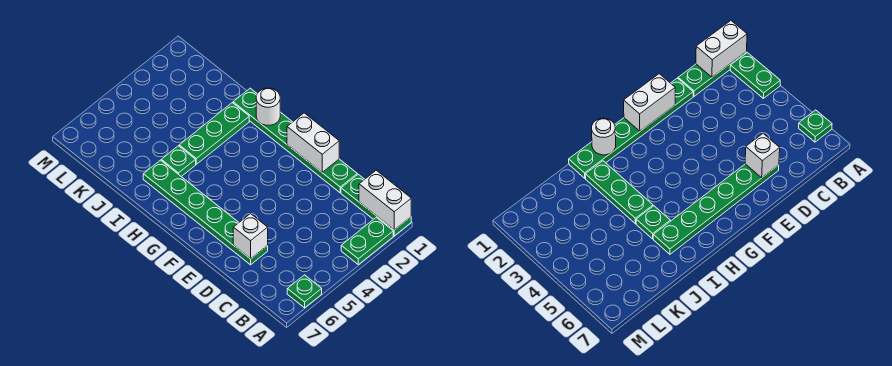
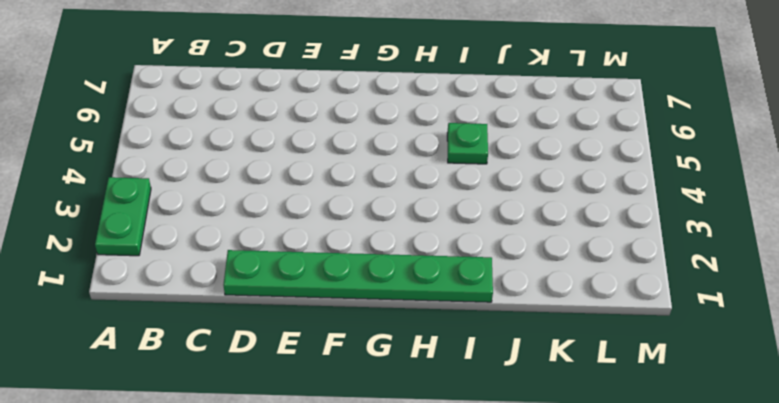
none -> green 1x3 plate [341,174,411,236]
none -> green 1x1 plate [287,275,322,308]

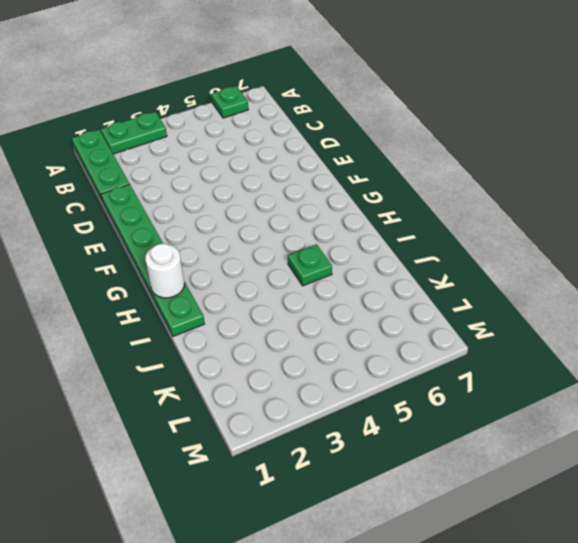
none -> green 1x6 plate [143,160,268,265]
none -> green 1x3 plate [179,103,249,164]

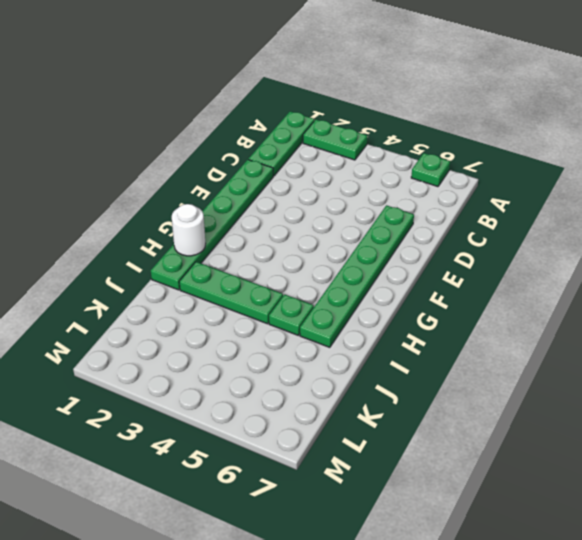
none -> white 1x2 brick [359,170,411,230]
none -> white 1x1 brick [233,214,268,259]

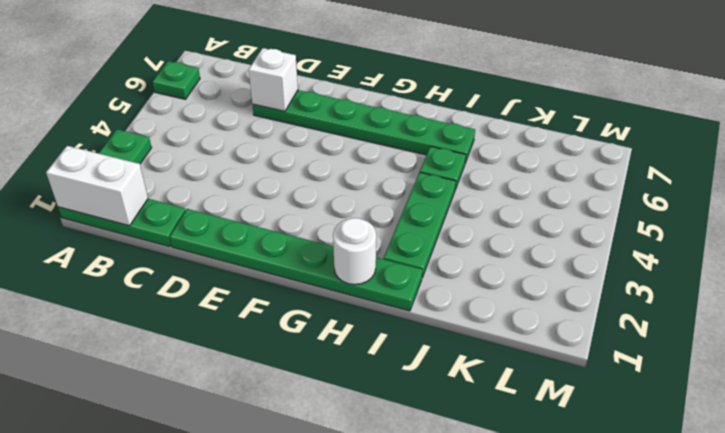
none -> white 1x2 brick [287,113,339,172]

